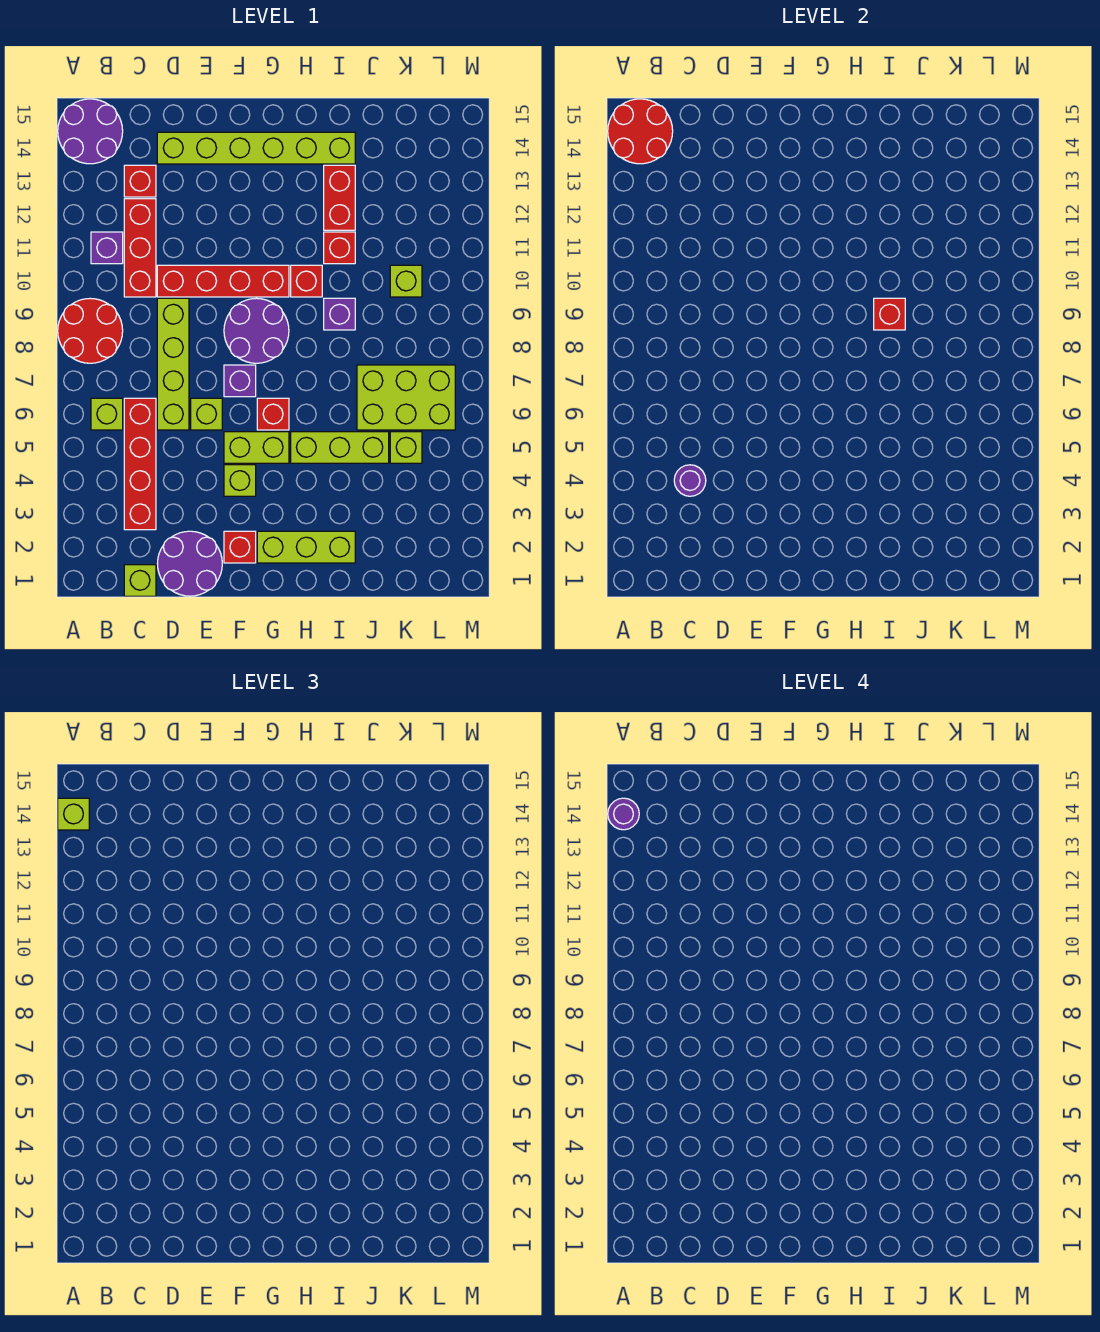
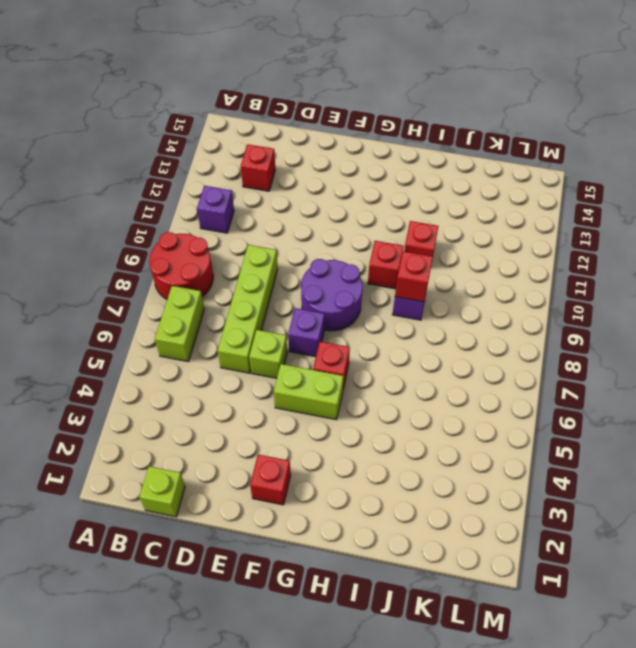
lime 1x2 brick [155,286,204,362] -> lime 1x1 brick [91,398,123,430]
none -> purple 2x2 round brick [58,99,123,164]
none -> red 1x4 brick [124,398,156,530]
none -> red 1x3 brick [124,199,156,297]
none -> purple 2x2 round brick [157,531,222,596]

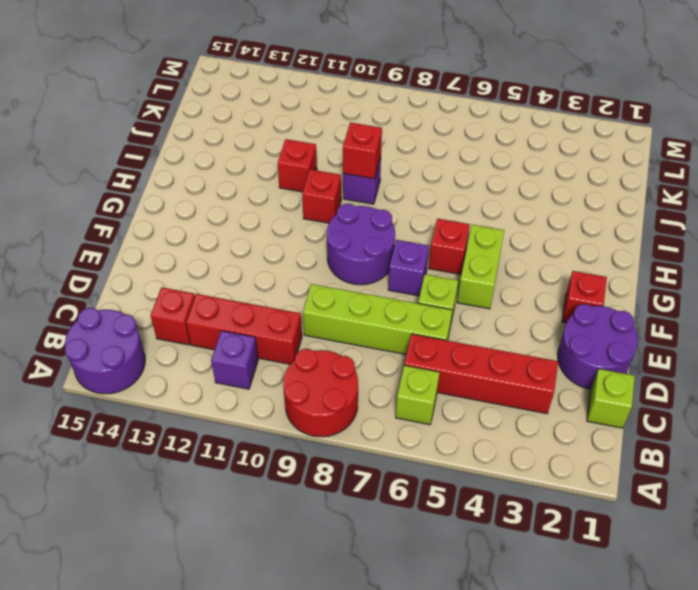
none -> red 1x4 brick [157,265,289,297]
none -> lime 1x6 brick [157,132,355,164]
none -> lime 1x1 brick [224,465,256,496]
none -> lime 1x3 brick [257,531,355,563]

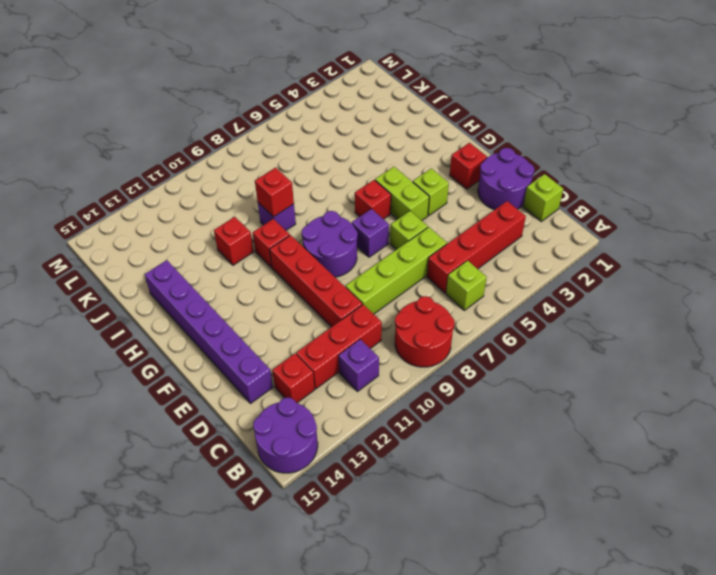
purple 1x6 brick [145,260,273,403] -> lime 1x6 brick [157,132,355,164]
none -> lime 1x3 brick [257,531,355,563]
none -> lime 1x3 brick [291,432,389,463]
none -> red 1x2 brick [324,165,355,230]
none -> lime 2x3 brick [357,365,455,430]

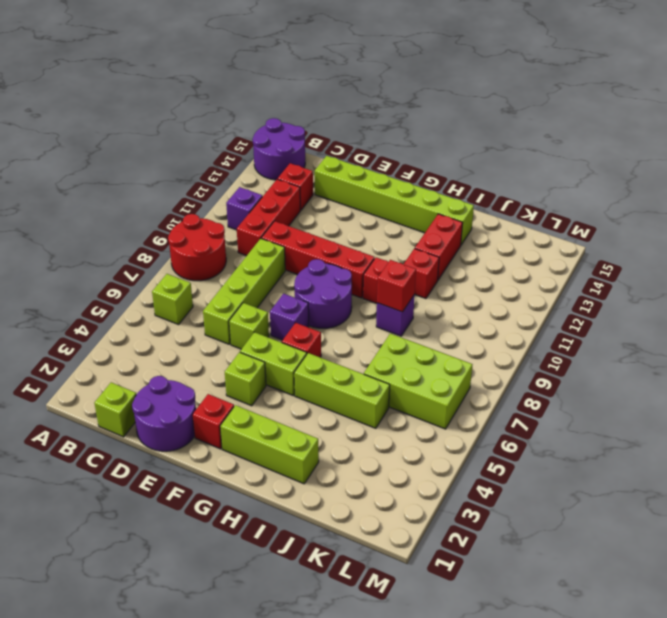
none -> red 1x4 brick [124,398,156,530]
none -> lime 1x1 brick [390,432,422,463]
none -> lime 1x1 brick [390,265,422,297]
none -> red 2x2 round brick [608,99,673,164]

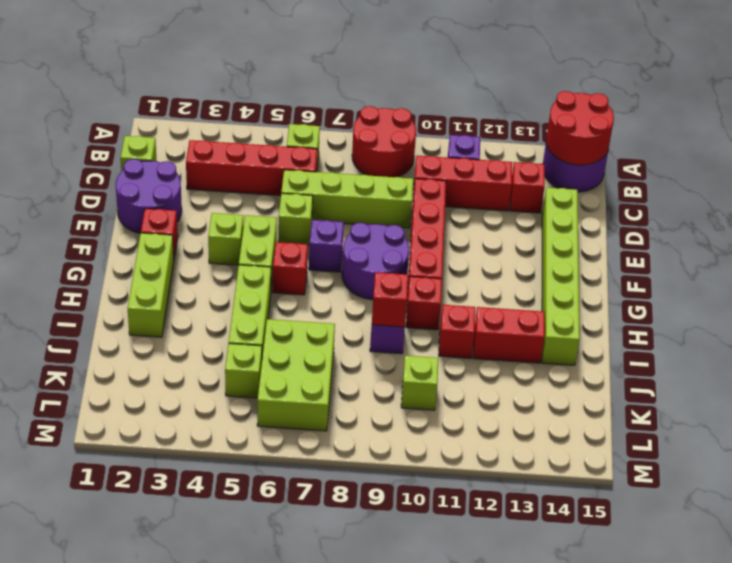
none -> purple 1x1 round brick [674,465,706,496]
none -> lime 1x1 brick [58,798,89,830]
none -> purple 1x1 round brick [608,798,639,830]

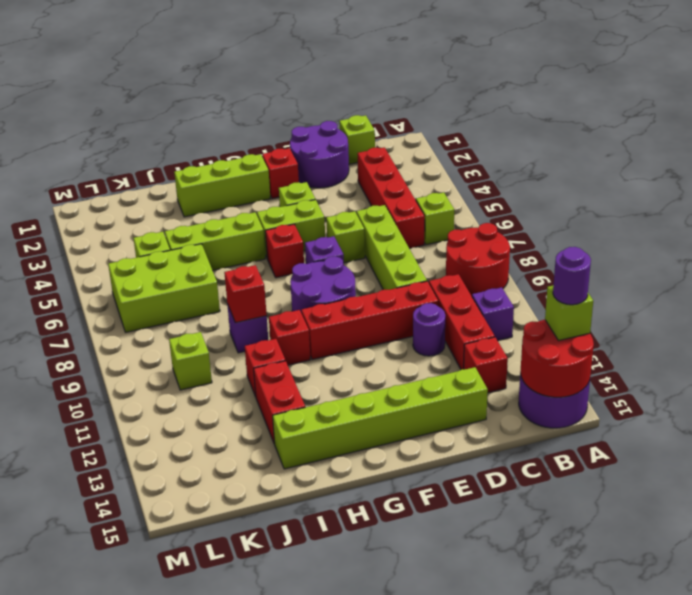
purple 1x1 round brick [413,303,445,356] -> purple 1x1 round brick moved to [674,465,706,496]

